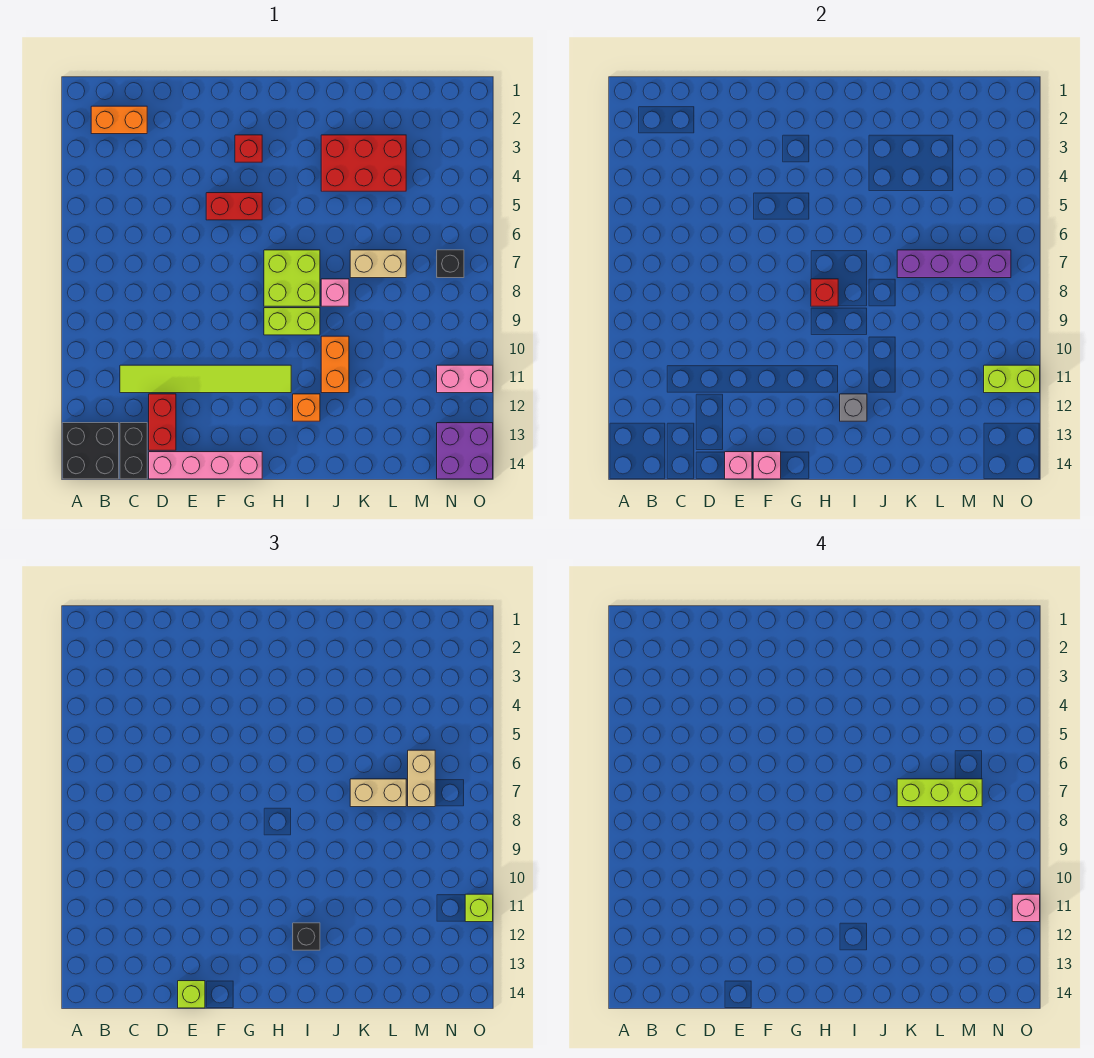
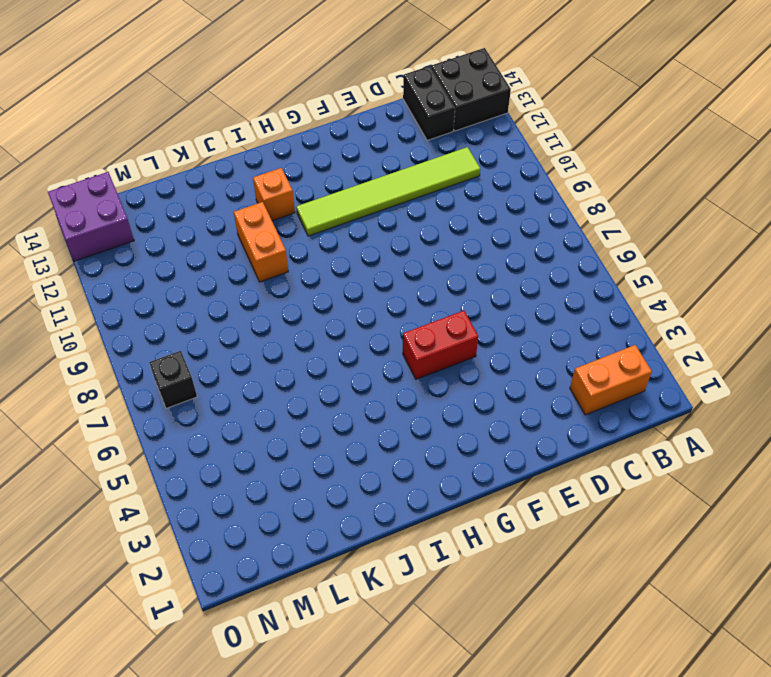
none -> red 1x2 brick [149,394,176,450]
none -> pink 1x4 brick [149,452,262,479]
none -> red 1x1 brick [235,135,262,162]
none -> lime 2x2 brick [264,250,320,306]

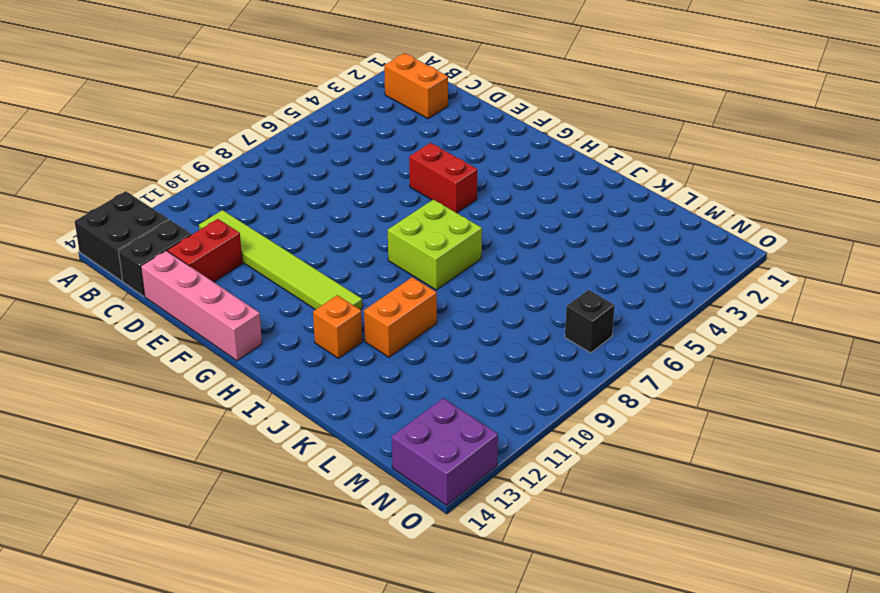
none -> red 1x1 brick [235,135,262,162]
none -> lime 1x2 brick [264,308,320,335]
none -> red 2x3 brick [321,135,406,191]
none -> pink 1x1 brick [321,279,349,306]

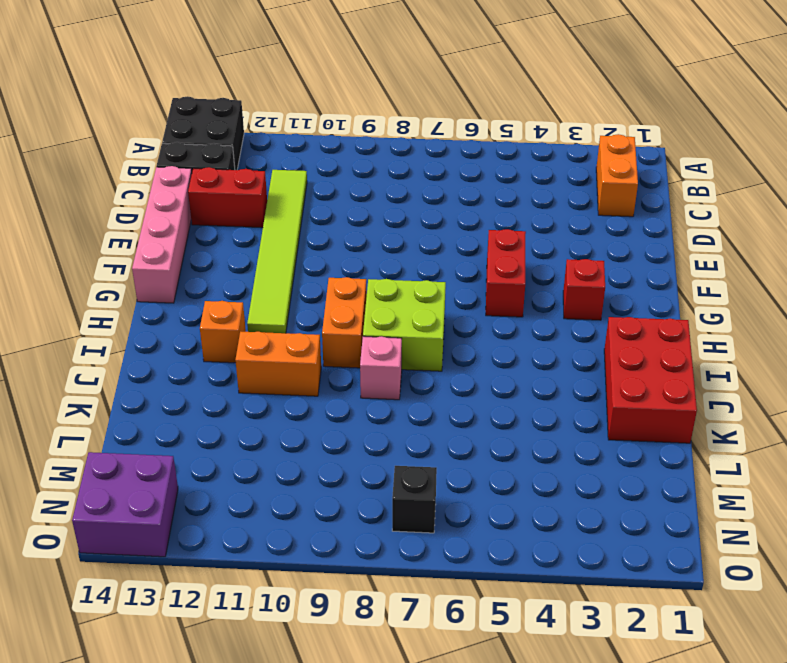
orange 1x2 brick [322,277,367,368] -> lime 1x2 brick [264,308,320,335]
red 2x3 brick [604,317,697,443] -> red 2x3 brick moved to [321,135,406,191]
none -> tan 1x2 brick [350,250,406,278]
none -> pink 1x2 brick [437,365,493,393]
none -> pink 1x1 brick [725,452,752,479]
none -> pink 1x1 brick [753,452,781,479]

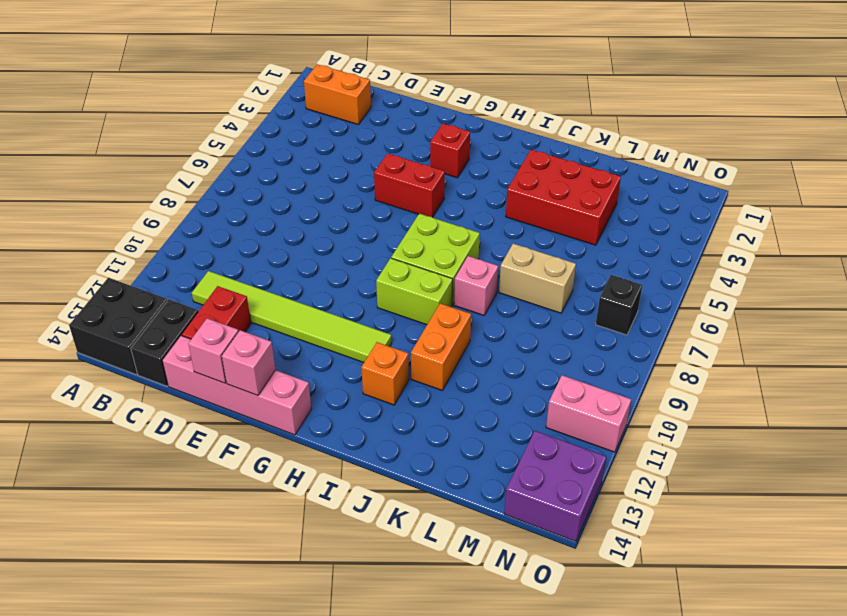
none -> red 1x1 brick [811,279,838,306]
none -> grey 1x1 brick [840,394,867,421]
none -> purple 1x4 brick [897,250,1011,278]
none -> lime 1x2 brick [984,365,1040,393]

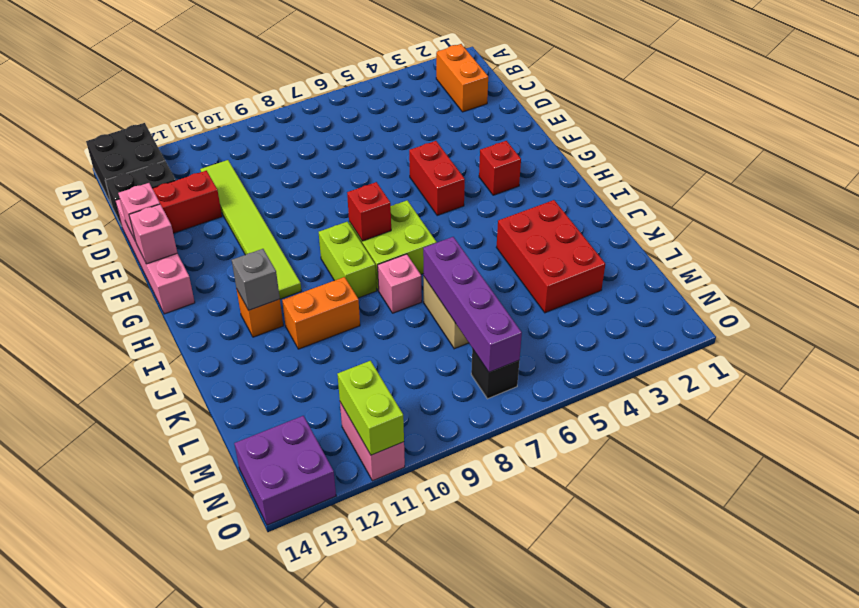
none -> lime 1x1 brick [178,981,205,1008]
none -> black 1x1 brick [293,923,320,950]
none -> tan 1x2 brick [350,779,406,807]
none -> tan 1x2 brick [408,750,435,807]

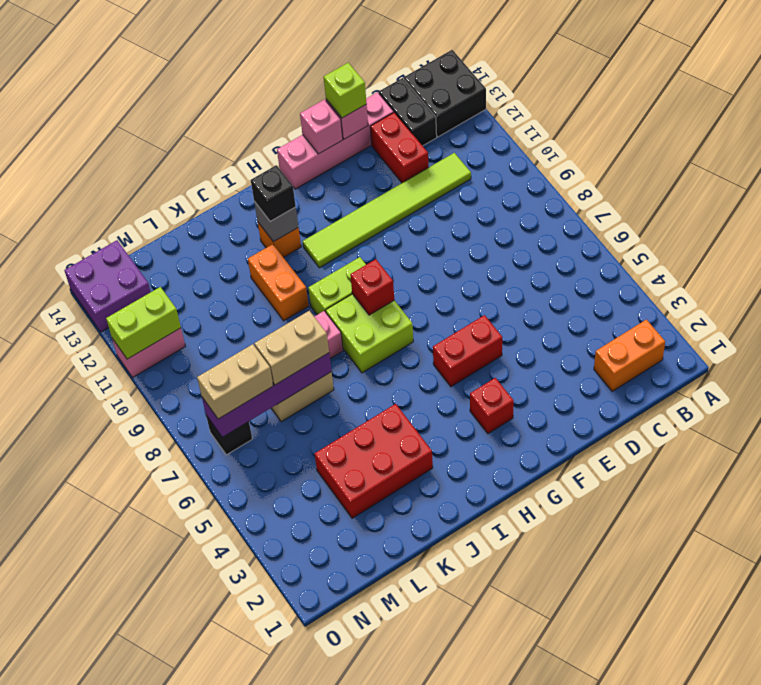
tan 1x2 brick [197,344,273,419] -> tan 1x2 brick turned to [408,750,435,807]
none -> lime 1x1 brick [465,894,493,922]
none -> lime 1x3 brick [897,779,982,807]
none -> pink 1x1 brick [1012,894,1040,922]

